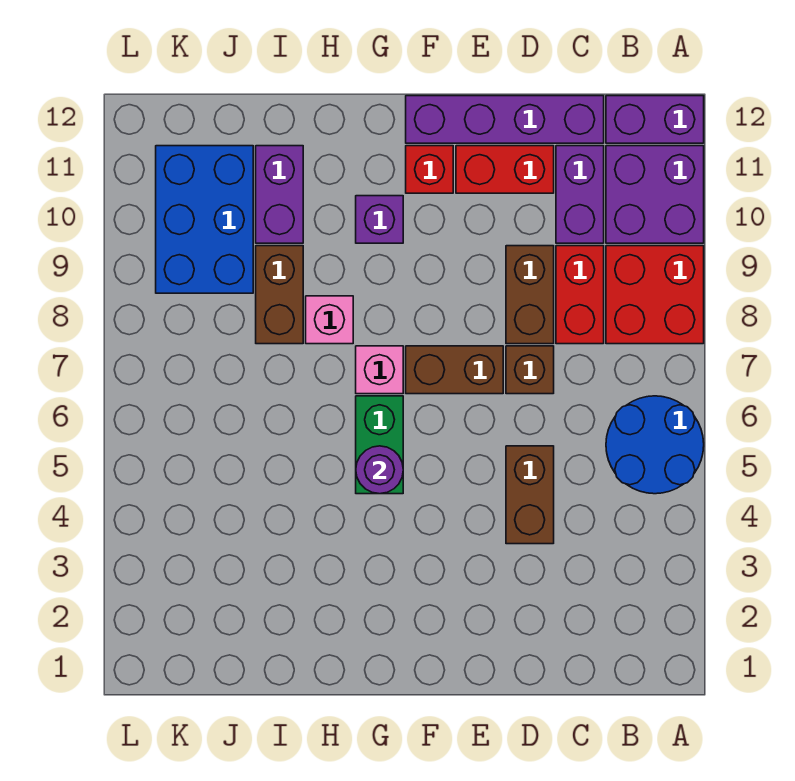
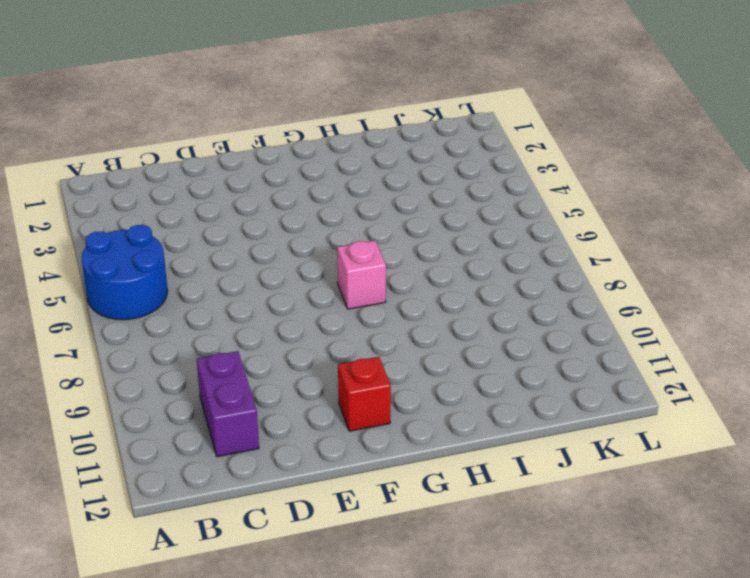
none -> red 2x2 brick [606,246,704,344]
none -> purple 2x2 brick [606,146,704,243]
none -> purple 1x2 brick [606,96,704,143]

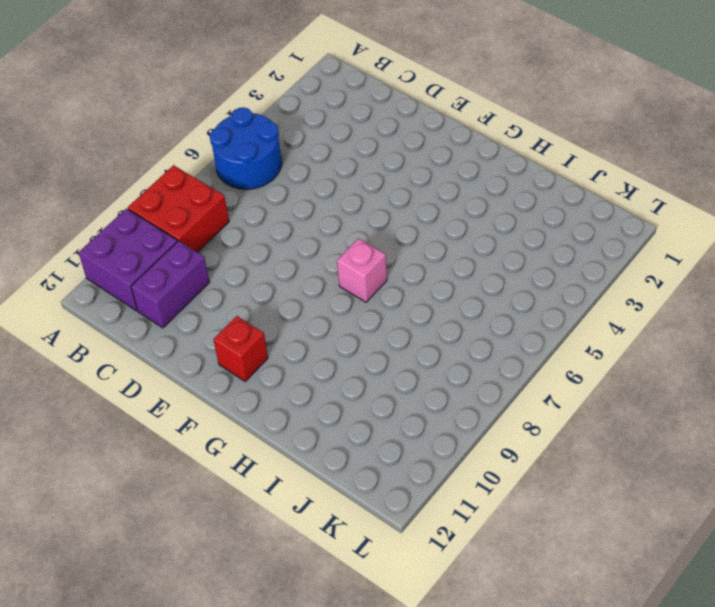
none -> purple 1x2 brick [606,96,704,143]
none -> red 1x2 brick [556,246,604,344]
none -> purple 1x4 brick [406,96,604,143]

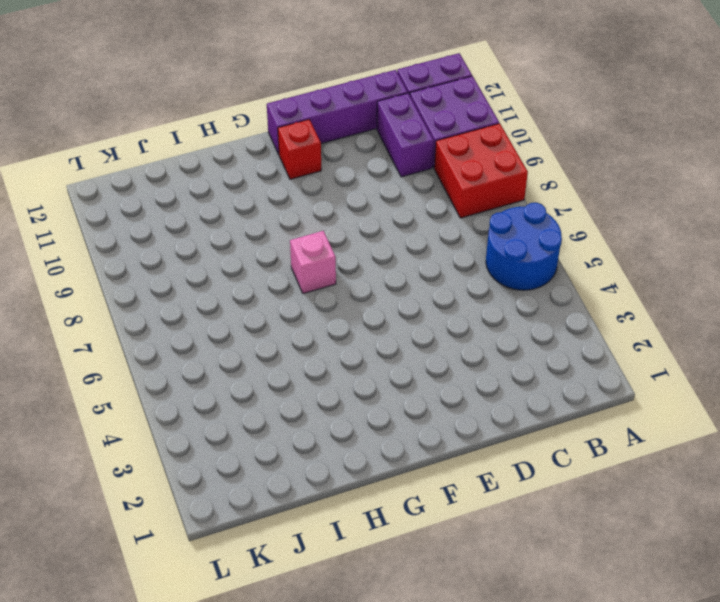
none -> red 1x2 brick [556,246,604,344]
none -> brown 1x2 brick [506,446,554,544]
none -> brown 1x1 brick [506,346,554,394]

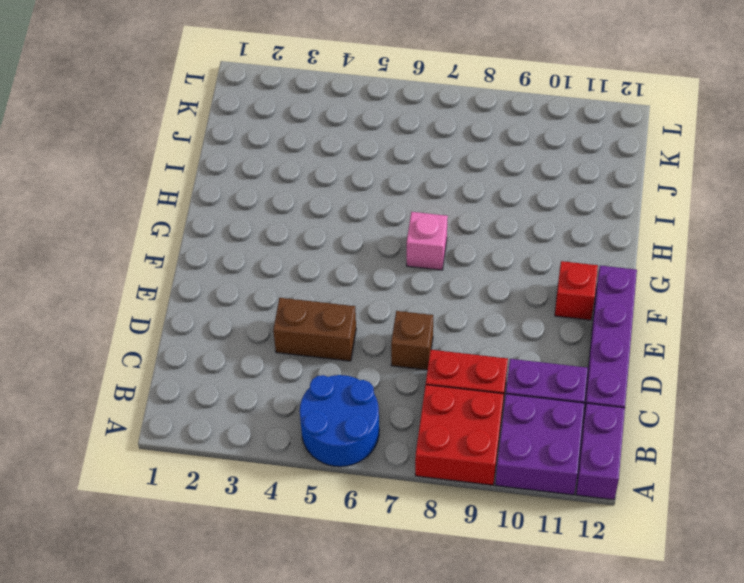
none -> brown 1x2 brick [506,246,554,344]
none -> red 1x2 brick [456,146,554,193]
none -> brown 1x2 brick [406,346,503,394]

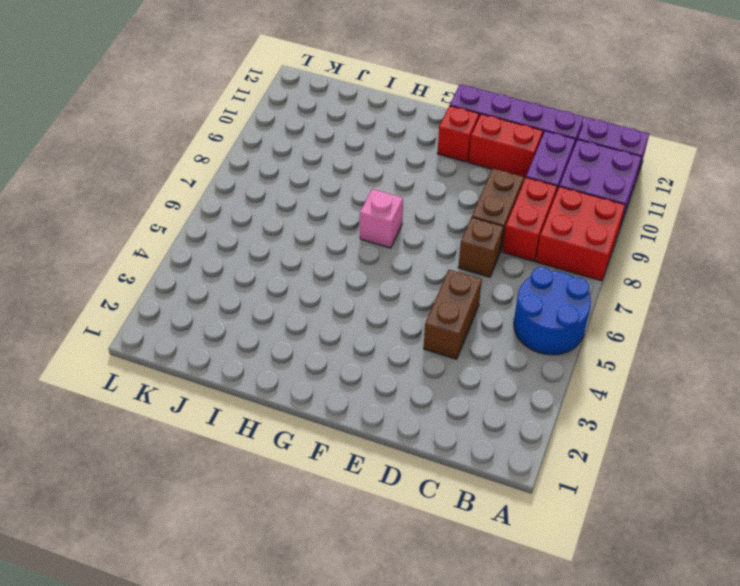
none -> brown 1x2 brick [406,346,503,394]
none -> green 1x2 brick [356,396,403,494]
none -> purple 1x1 brick [356,196,403,243]

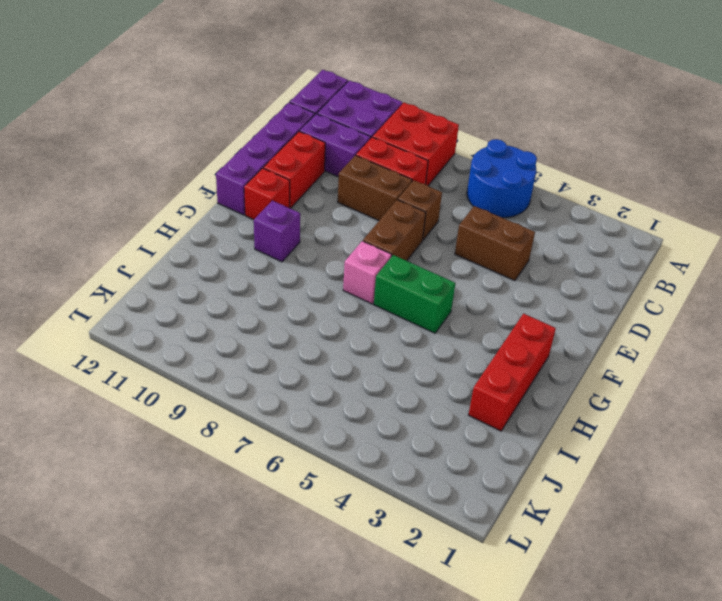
red 1x3 brick [469,314,556,431] -> none
none -> pink 1x1 brick [306,296,353,344]
none -> brown 1x2 brick [256,246,303,344]
none -> purple 1x2 brick [256,146,303,243]

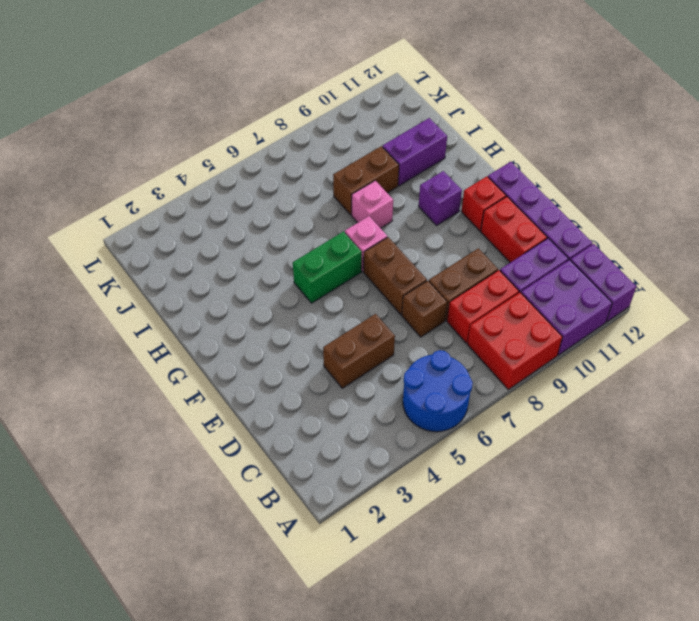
none -> blue 2x3 brick [156,146,253,293]
none -> purple 1x1 round brick [356,446,403,494]

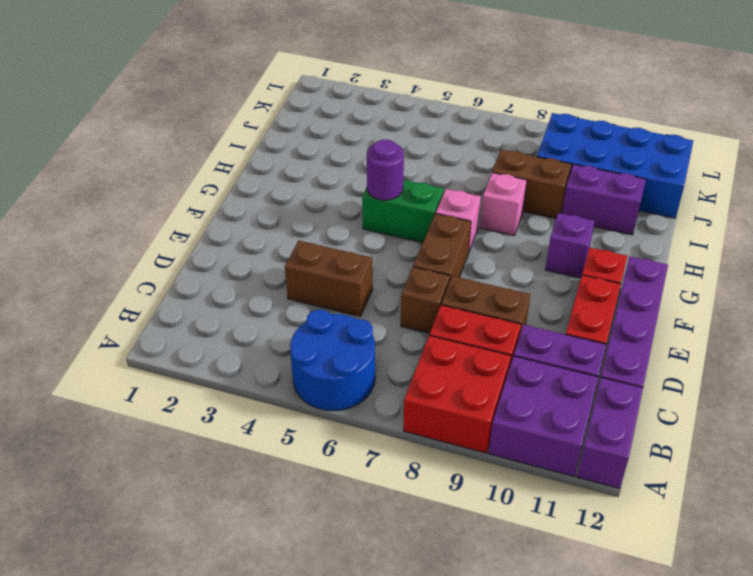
blue 2x4 brick [537,113,693,218] -> blue 2x3 brick [156,146,253,293]

